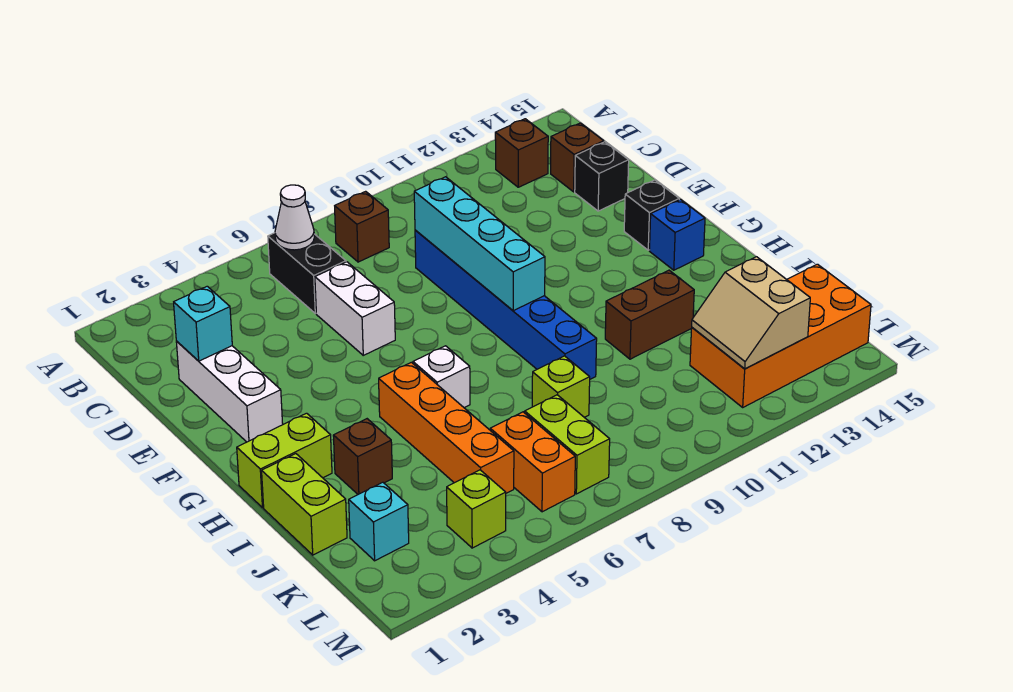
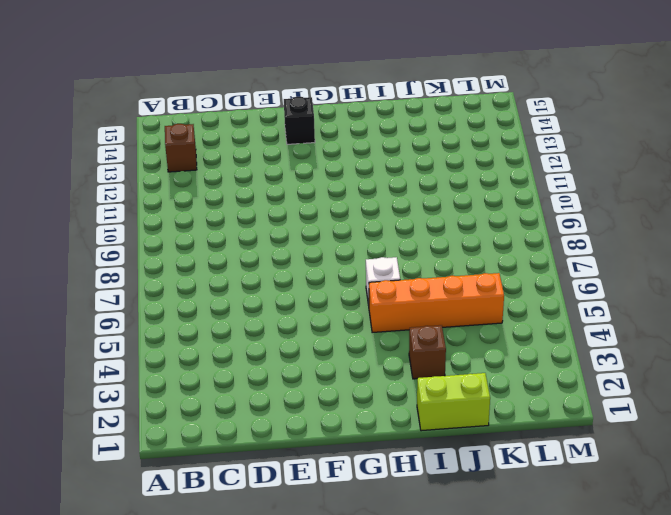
none -> black 1x2 brick [268,233,346,313]
none -> brown 1x1 brick [335,191,389,262]
none -> brown 1x1 brick [551,123,604,192]

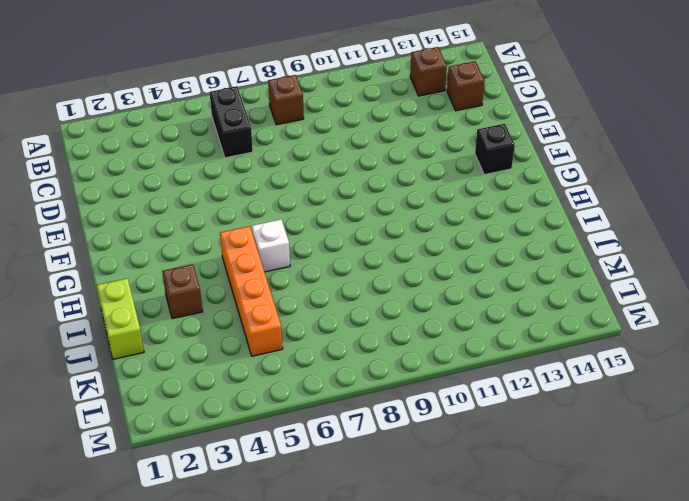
none -> white 1x3 brick [176,341,283,442]
none -> white 1x2 brick [315,262,395,355]
none -> blue 1x6 brick [415,230,597,379]

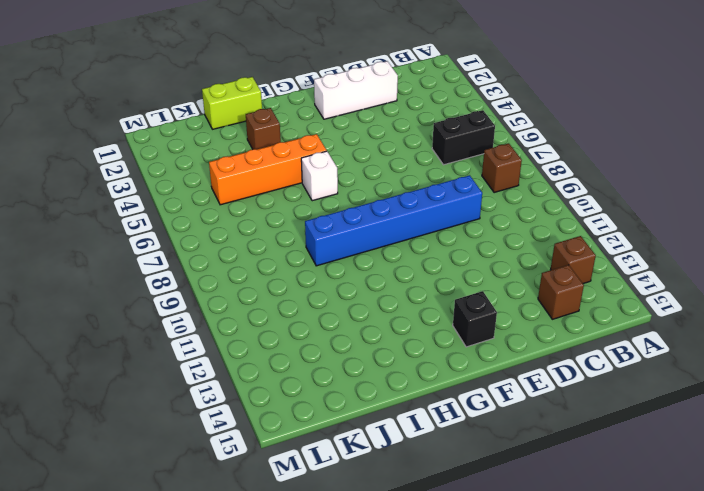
none -> white 1x2 brick [315,262,395,355]
none -> black 1x1 brick [575,142,629,211]
none -> blue 1x1 brick [650,199,705,270]

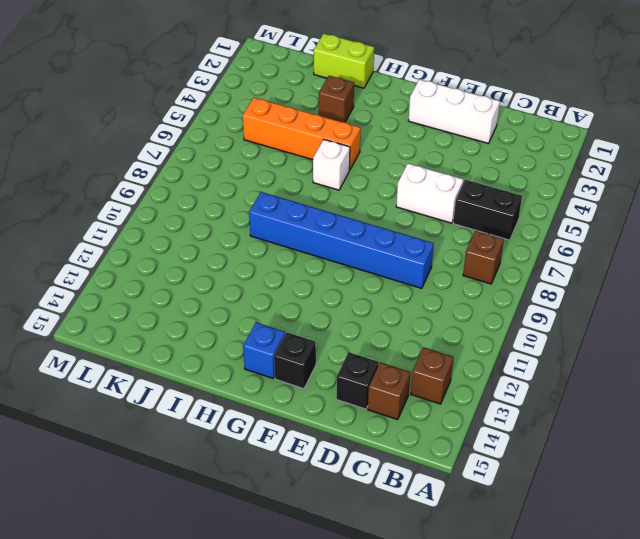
none -> lime 1x2 brick [237,413,332,508]
none -> brown 1x2 brick [605,270,694,359]
none -> lime 1x1 brick [532,356,590,417]

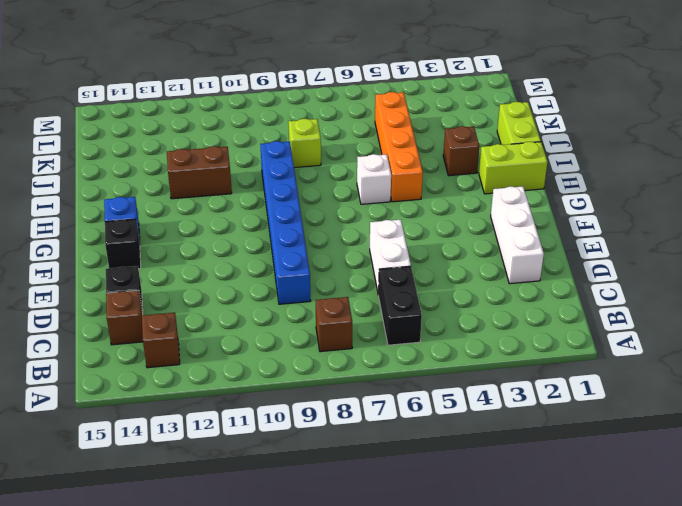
none -> cyan 1x1 brick [349,482,409,561]
none -> orange 1x2 brick [490,412,575,512]
none -> lime 1x2 brick [525,395,610,494]

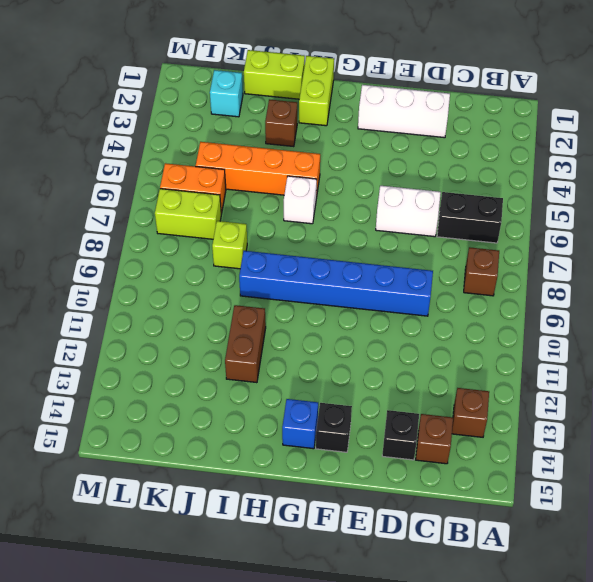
none -> orange 2x4 brick [690,264,871,407]
none -> lime 1x1 brick [447,470,506,548]
none -> white 1x1 cone [275,185,314,250]

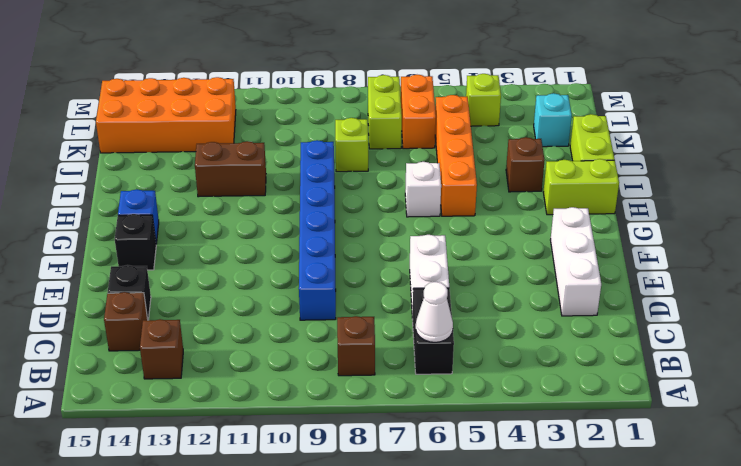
none -> cyan 1x1 brick [174,286,232,361]
none -> cyan 1x4 brick [414,177,545,311]
none -> tan 2x2 slope [692,257,810,369]

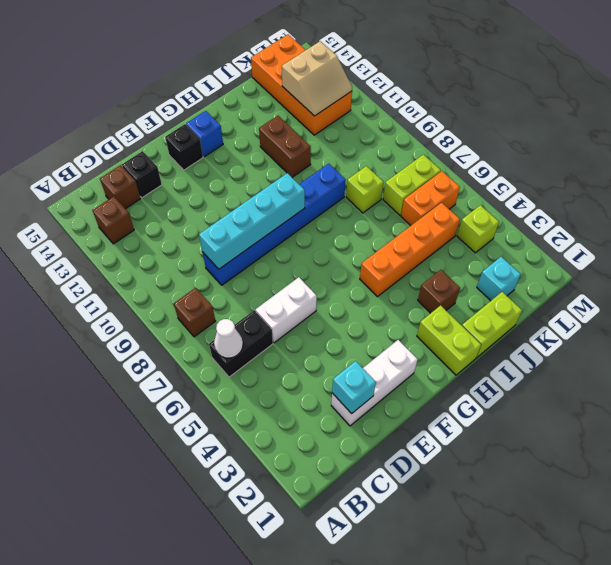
none -> white 1x1 brick [413,346,470,408]

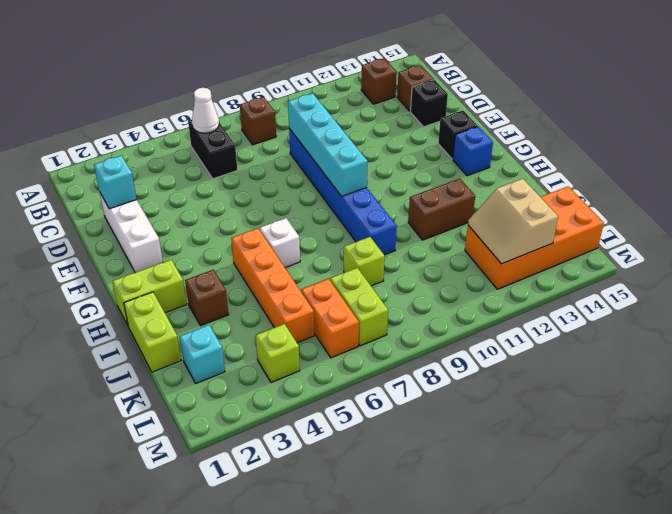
none -> white 1x2 brick [315,262,395,355]

